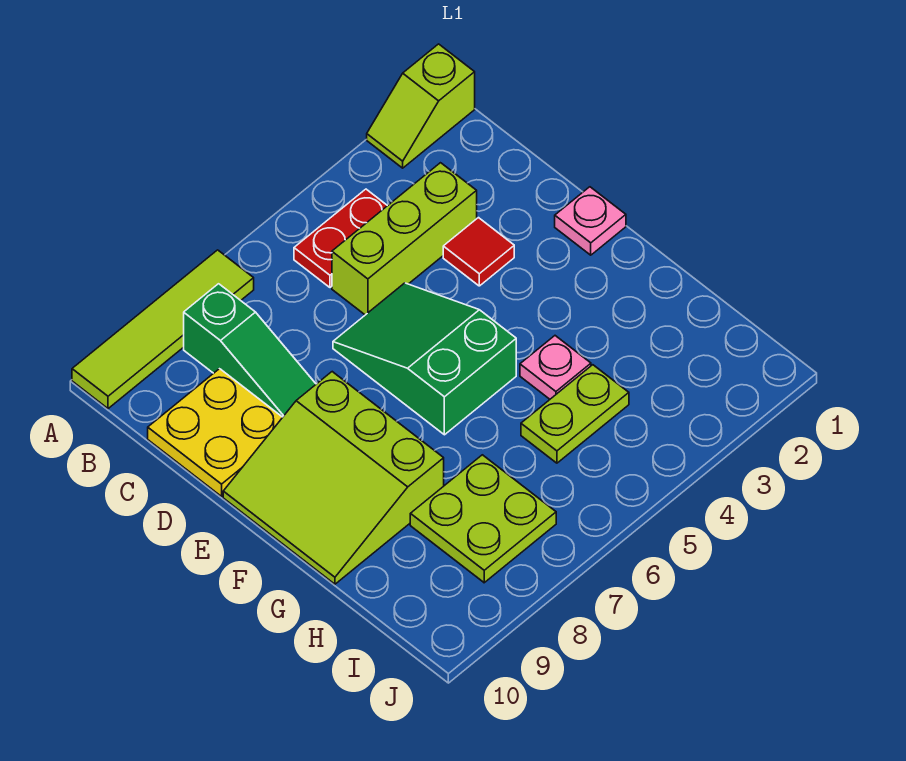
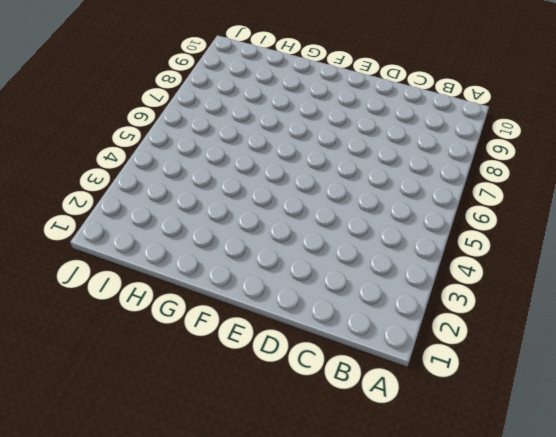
none -> lime 1x2 slope [367,44,475,168]
none -> lime 1x4 tile [72,250,254,409]
none -> red 1x2 plate [294,189,387,287]

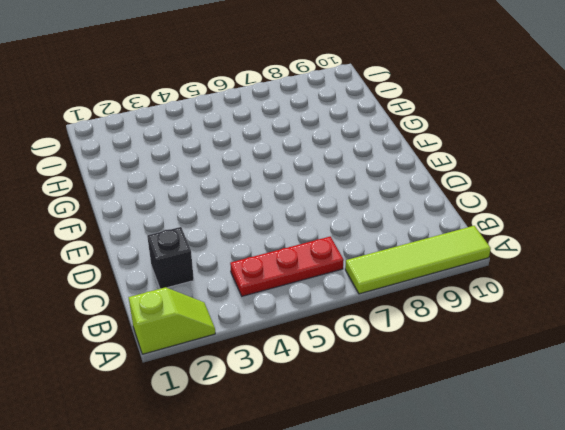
red 1x3 plate [230,237,344,296] -> red 1x2 plate [294,189,387,287]
black 1x1 brick [147,227,194,289] -> none
none -> green 1x3 slope [184,284,316,417]
none -> lime 1x3 brick [332,163,477,315]
none -> yellow 2x2 plate [148,369,283,496]

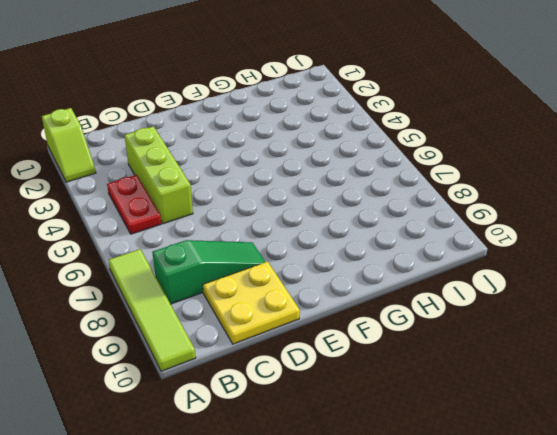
none -> red 1x1 tile [443,218,514,286]
none -> green 2x3 slope [333,283,516,435]
none -> pink 1x1 plate [555,187,626,255]

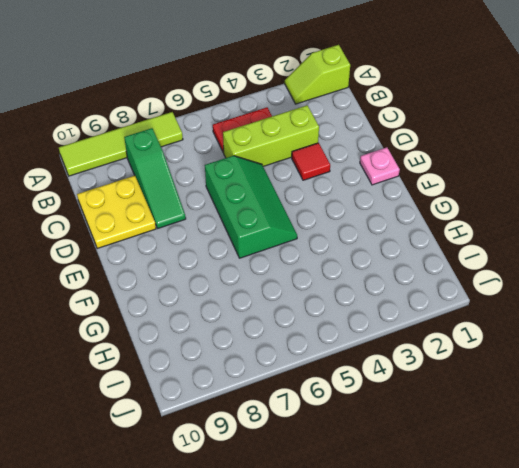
green 2x3 slope [205,156,297,258] -> green 2x3 slope turned to [333,283,516,435]
none -> lime 3x3 slope [223,372,444,584]
none -> pink 1x1 plate [520,336,591,399]
none -> lime 1x2 plate [521,365,629,463]

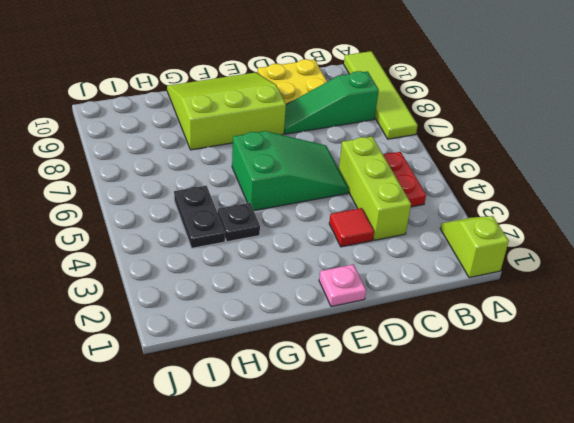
black 1x1 plate [218,203,260,242] -> pink 1x1 plate [520,336,591,399]
black 1x2 plate [174,186,225,248] -> lime 1x2 plate [521,365,629,463]
none -> lime 2x2 plate [410,455,556,583]

